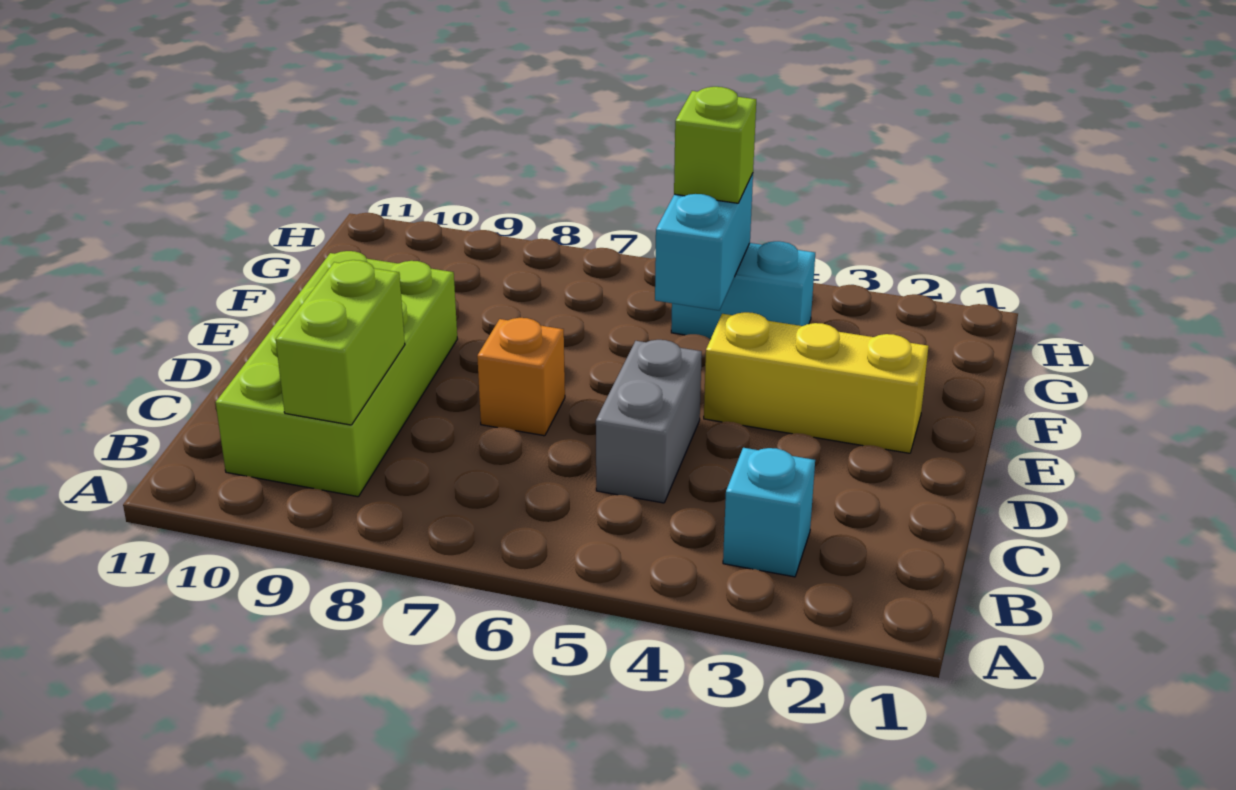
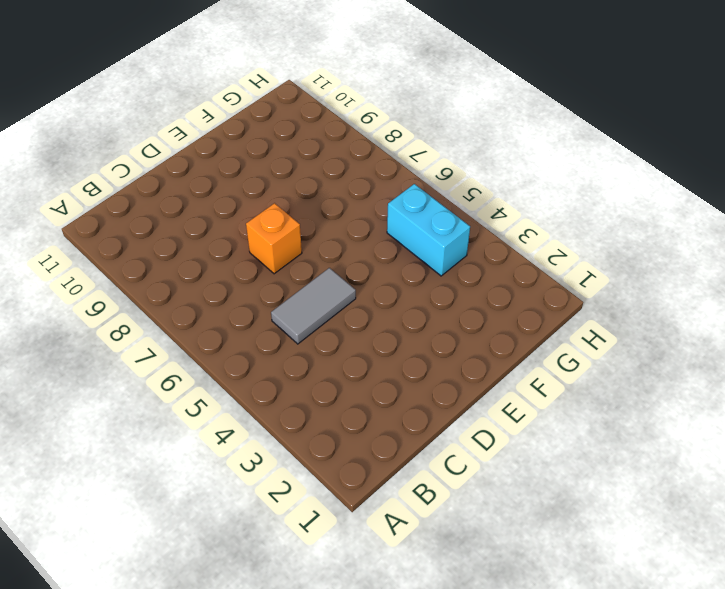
grey 1x2 tile [271,268,356,344] -> grey 1x2 brick [596,340,702,503]
none -> cyan 1x1 brick [723,448,815,577]
none -> lime 2x4 brick [216,251,457,497]

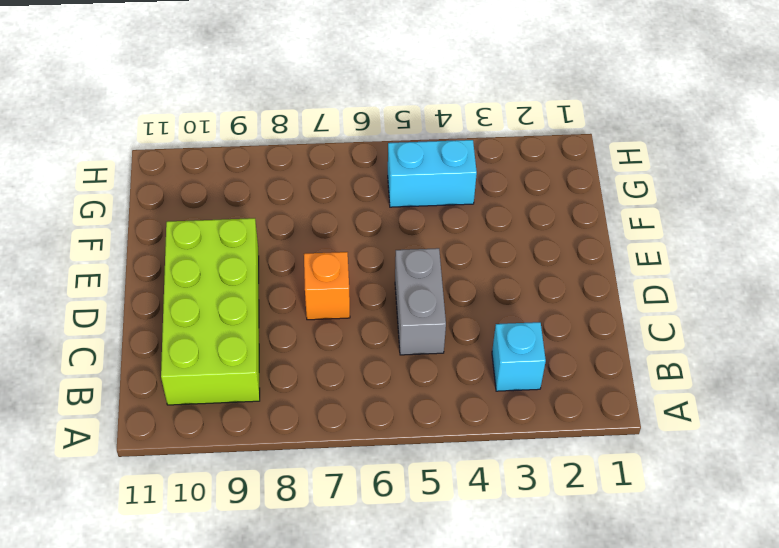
none -> yellow 1x3 brick [704,312,928,453]
none -> lime 1x2 brick [276,260,405,425]

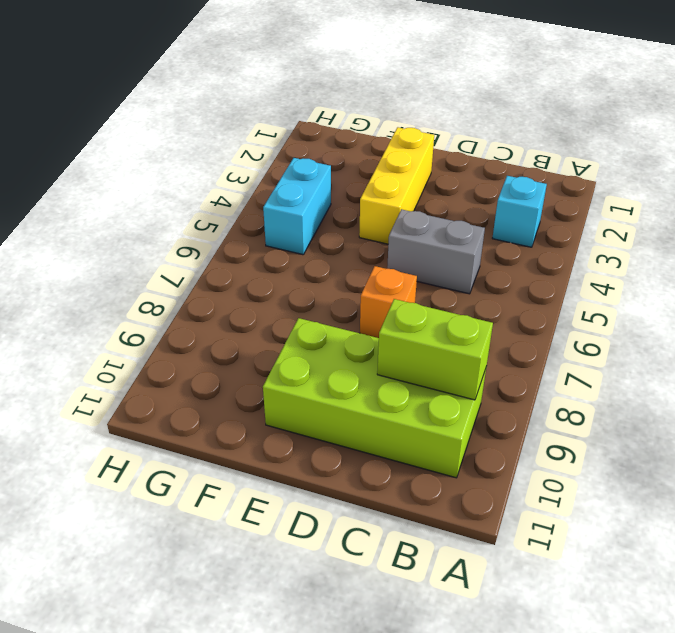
none -> cyan 1x2 brick [655,174,753,310]
none -> lime 1x1 brick [674,87,756,203]

